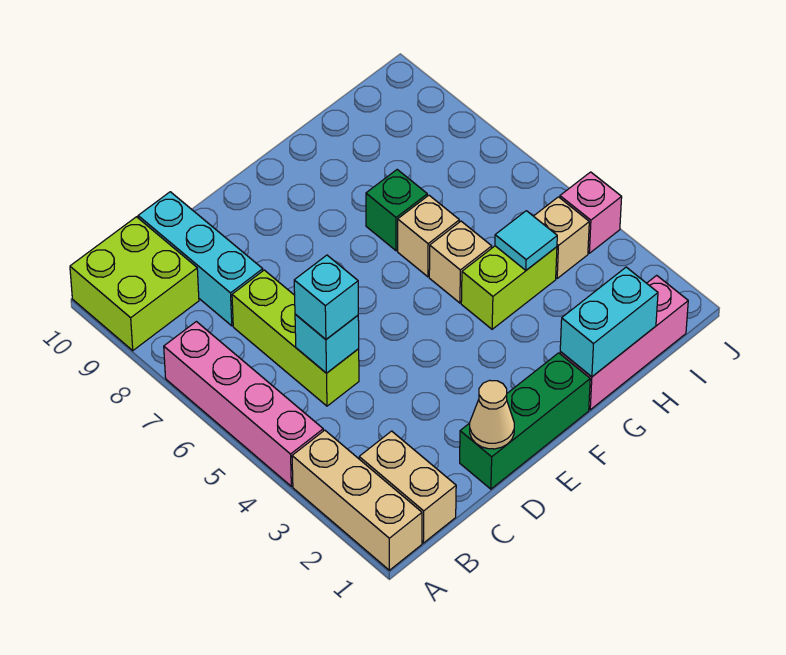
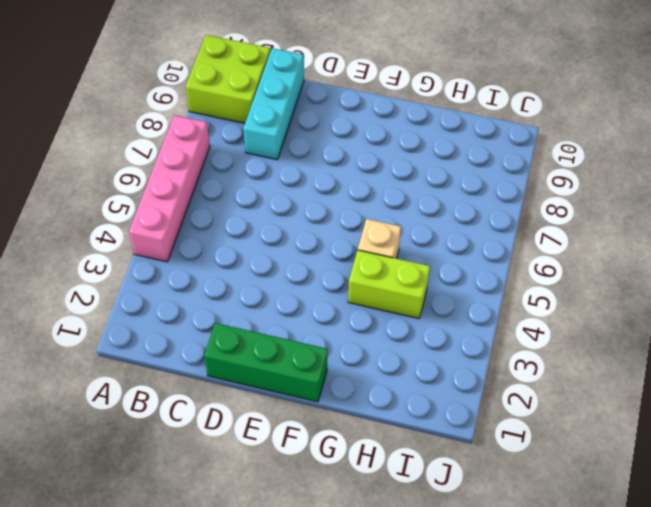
none -> tan 1x3 brick [292,430,422,570]
none -> tan 1x2 brick [359,431,456,543]
none -> lime 1x3 brick [232,270,359,406]

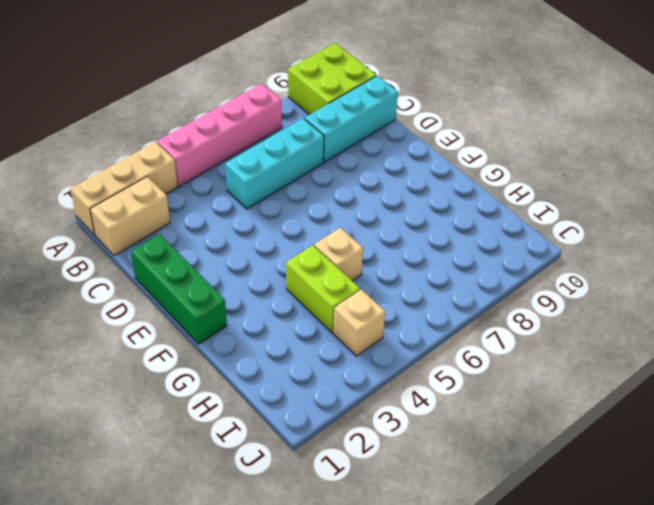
cyan 1x3 brick [225,118,324,209] -> lime 1x3 brick [232,270,359,406]
none -> pink 1x3 brick [560,275,688,410]
none -> tan 1x1 brick [398,195,459,277]
none -> green 1x1 brick [366,170,427,251]

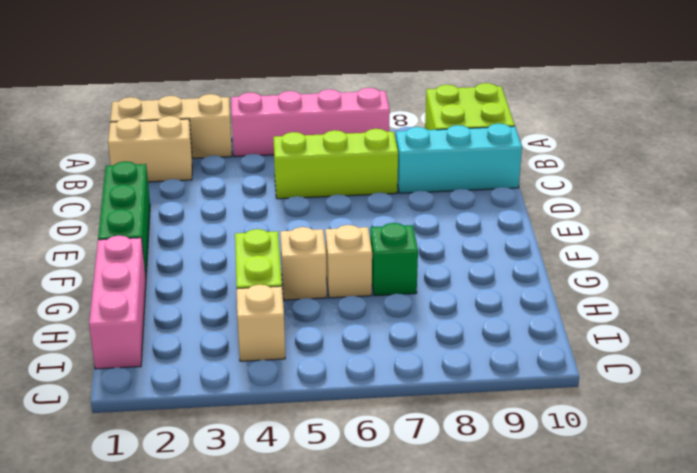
none -> pink 1x1 brick [560,172,622,253]
none -> cyan 1x1 brick [295,314,359,373]
none -> tan 1x1 cone [470,380,514,449]

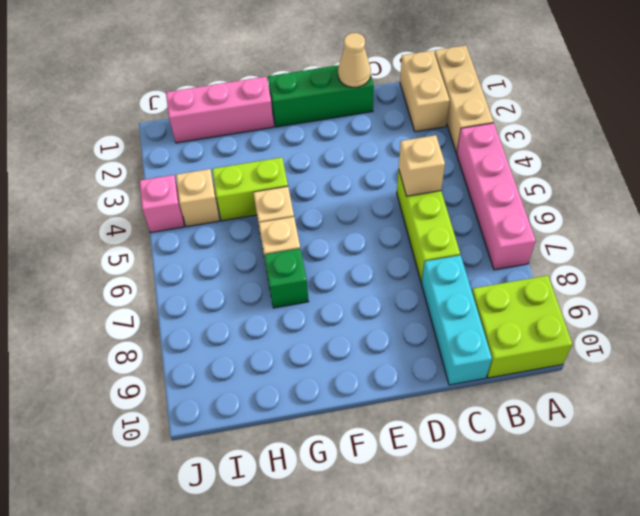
tan 1x1 brick [399,135,445,196] -> cyan 1x1 brick [295,314,359,373]
none -> cyan 1x2 brick [560,267,658,377]
none -> cyan 1x1 tile [495,211,557,270]
none -> cyan 1x1 brick [294,255,358,339]

